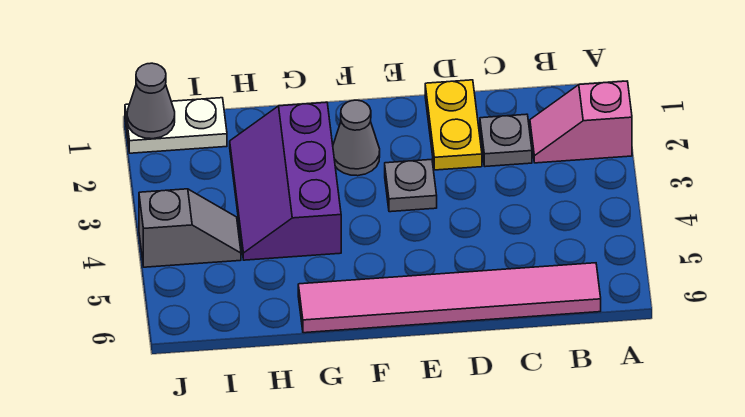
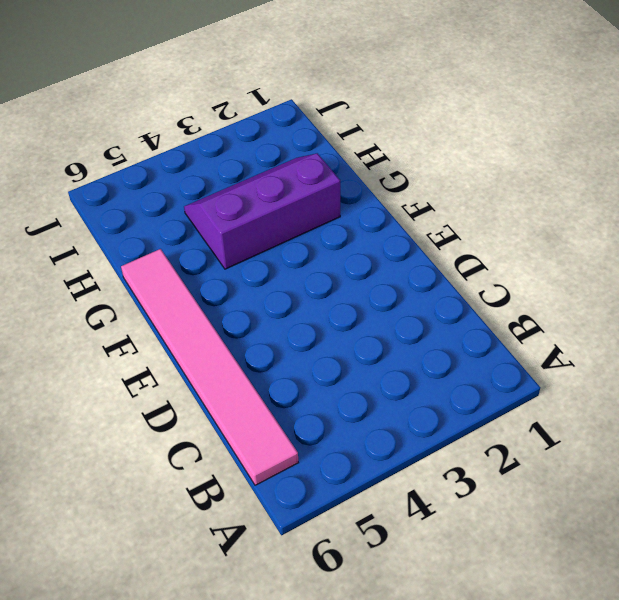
none -> pink 1x2 slope [530,81,632,163]
none -> grey 1x1 plate [480,114,532,167]

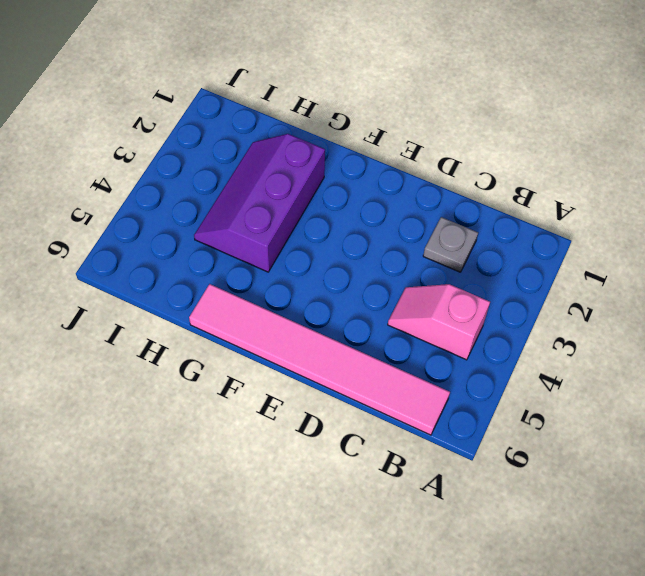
pink 1x2 slope [388,284,490,360] -> pink 1x2 slope moved to [530,81,632,163]
none -> yellow 1x2 plate [425,80,482,170]
none -> grey 1x1 plate [385,159,437,212]

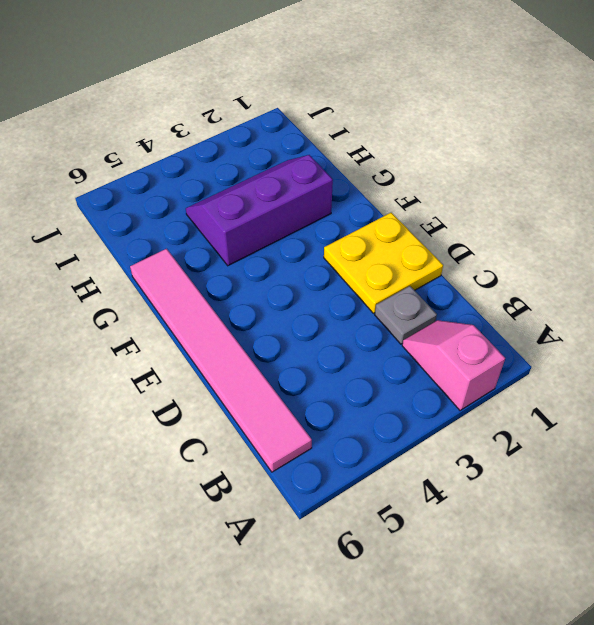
yellow 2x2 plate [324,213,443,313] -> yellow 1x2 plate [425,80,482,170]
none -> grey 1x1 plate [385,159,437,212]
none -> grey 1x1 cone [333,100,380,176]

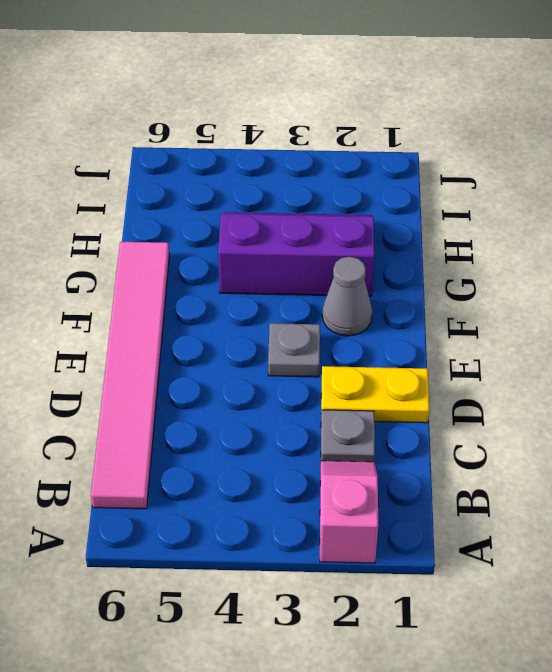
none -> white 1x2 plate [125,98,227,153]
none -> grey 1x2 slope [139,189,241,267]

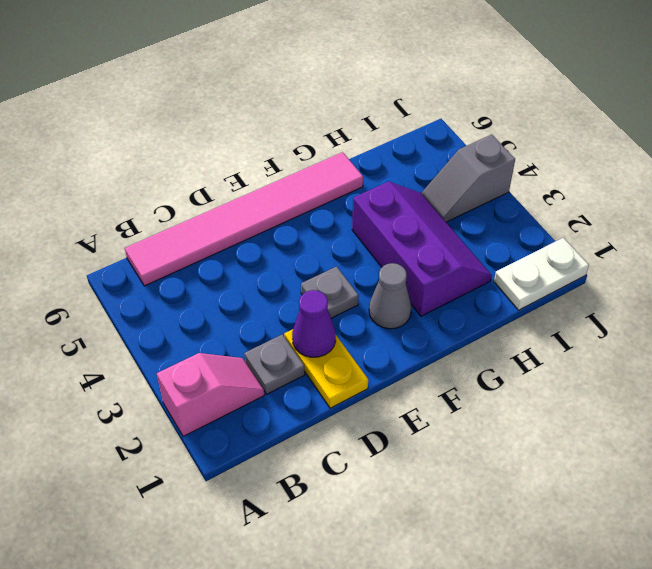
purple 1x1 cone [292,290,336,357] -> none
none -> grey 1x1 cone [127,63,175,139]

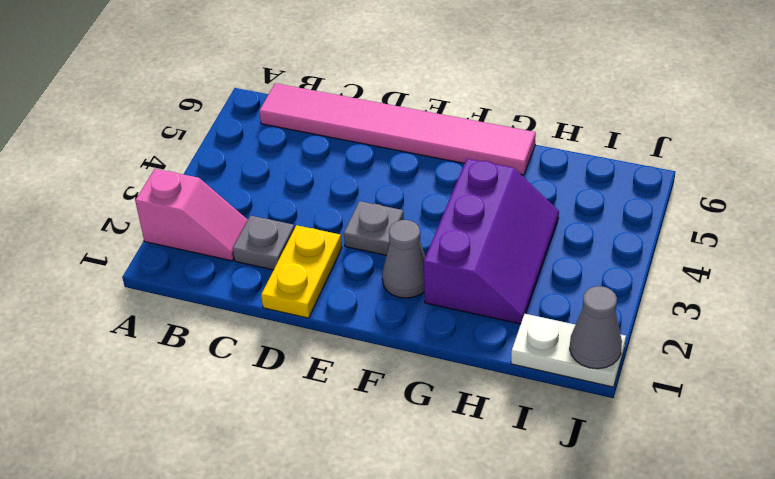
none -> grey 1x2 slope [139,189,241,267]

